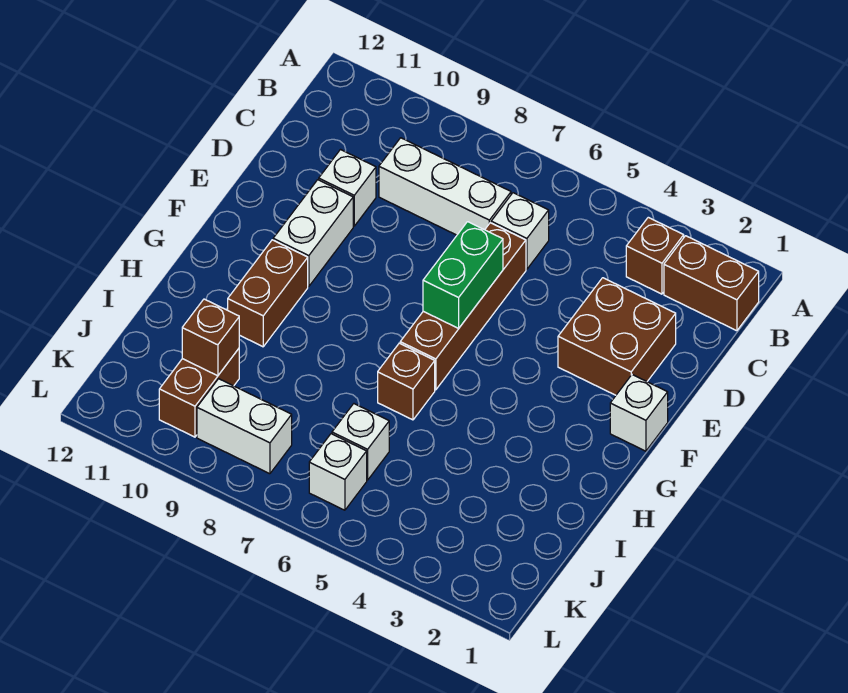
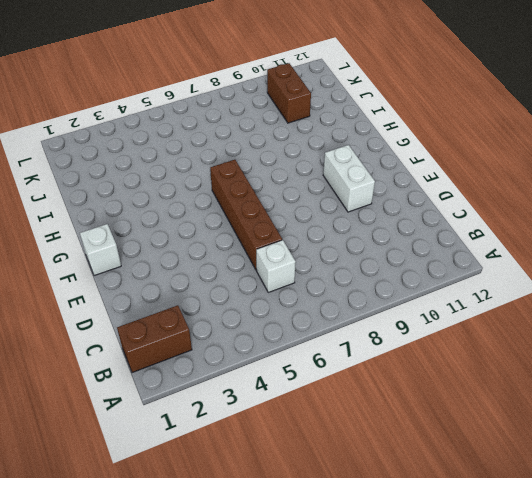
none -> brown 1x1 brick [626,217,684,294]
none -> white 1x3 brick [379,138,511,235]
none -> brown 2x2 brick [558,278,676,395]

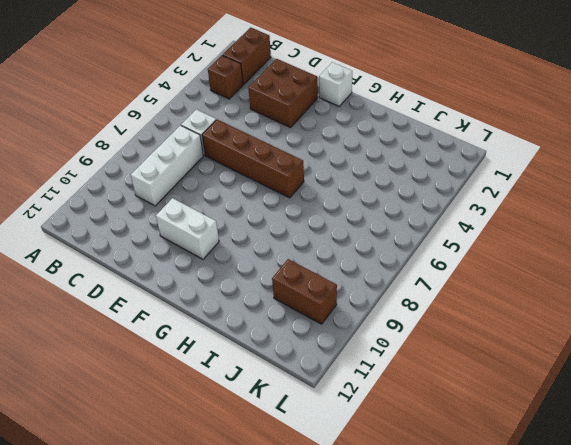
none -> white 1x1 brick [319,150,376,226]
none -> brown 1x2 brick [228,240,308,347]
none -> brown 1x1 brick [378,343,435,420]

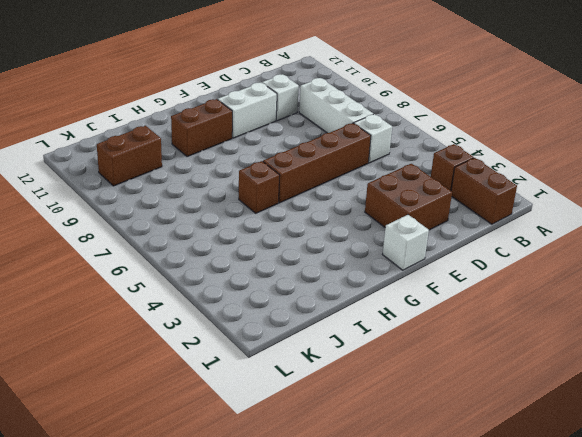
none -> white 1x1 brick [332,404,389,480]
none -> white 1x1 brick [309,434,367,510]
none -> white 1x2 brick [197,379,292,474]

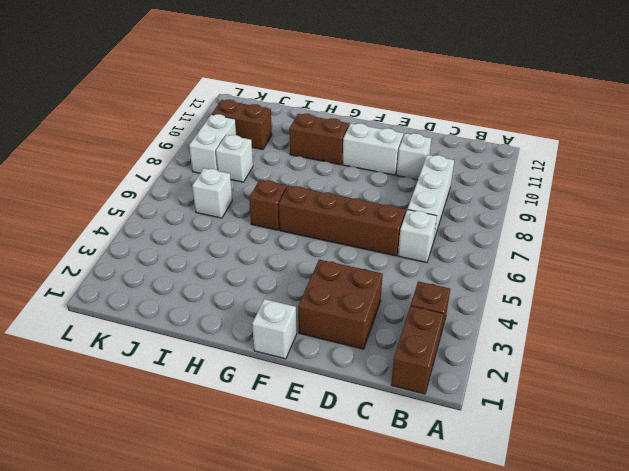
white 1x1 brick [216,135,253,182] -> white 1x1 brick moved to [309,434,367,510]
none -> green 1x2 brick [423,222,503,328]
none -> brown 1x1 brick [182,299,239,376]

